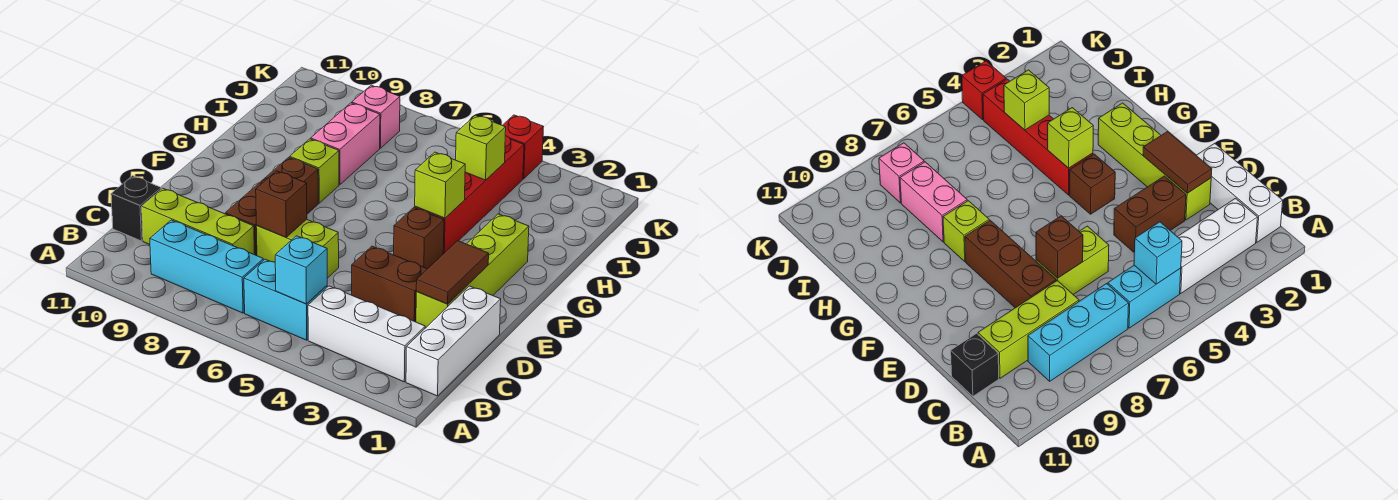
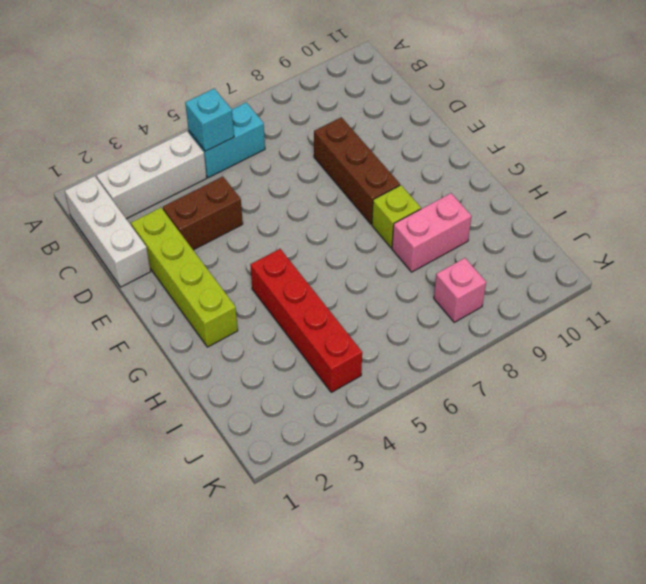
pink 1x2 brick [392,193,471,272] -> pink 1x2 brick turned to [311,103,380,185]
none -> cyan 1x3 brick [150,220,263,313]
none -> lime 1x3 brick [142,188,254,254]
none -> black 1x1 brick [111,176,161,241]

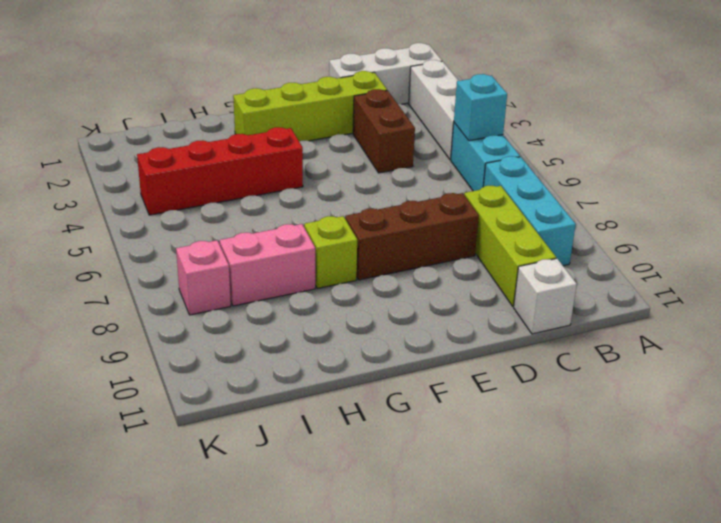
white 1x1 brick [514,259,577,334] -> black 1x1 brick [111,176,161,241]
none -> lime 1x2 brick [256,219,339,278]
none -> brown 1x1 brick [394,208,444,269]
none -> red 1x1 brick [503,115,543,179]

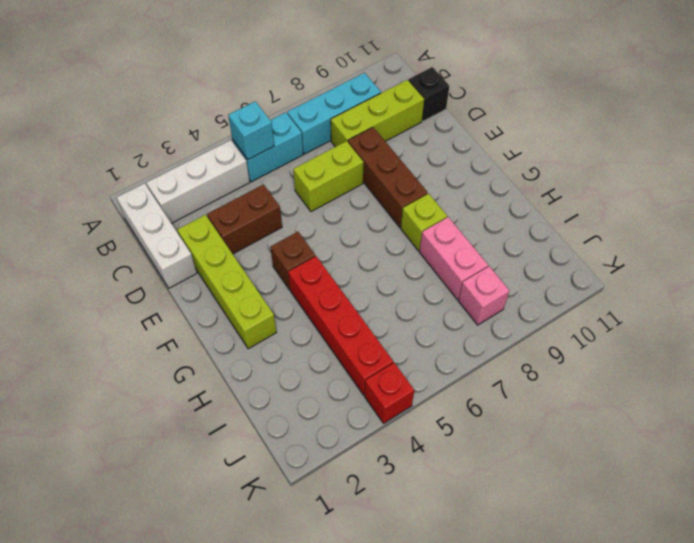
none -> brown 1x2 tile [416,241,489,304]
none -> brown 1x1 brick [256,171,307,237]
none -> lime 1x1 brick [415,152,465,218]

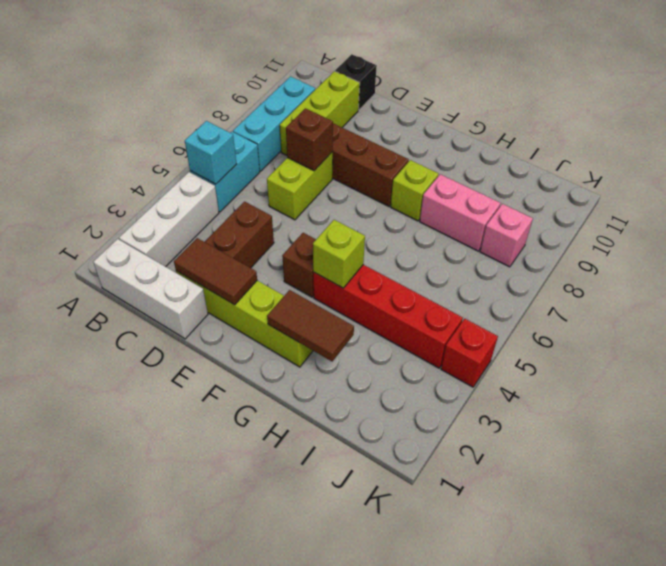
brown 1x2 tile [267,290,354,361] -> none
none -> lime 1x1 brick [456,115,506,180]

